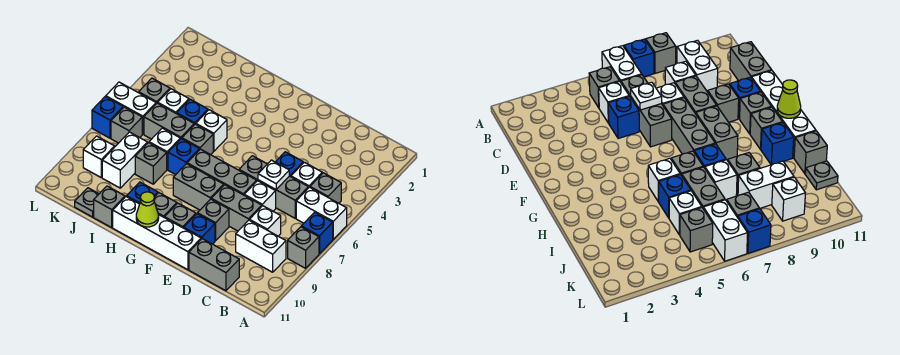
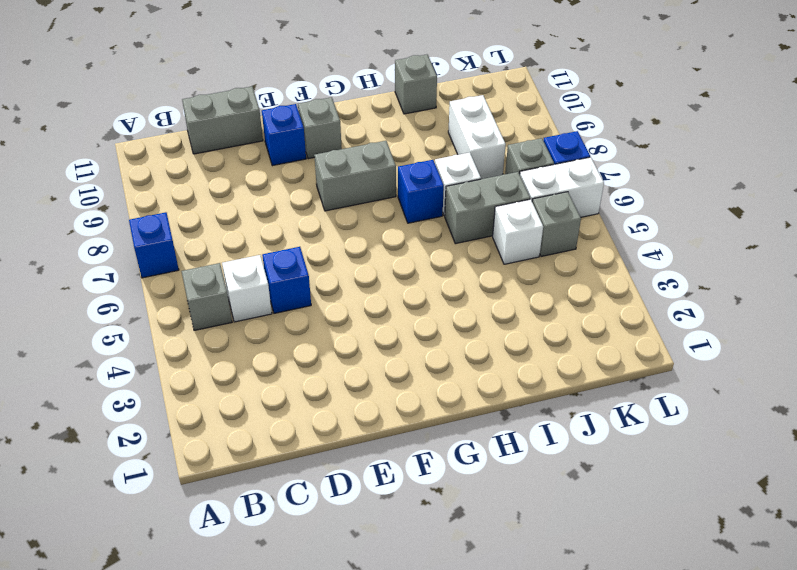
none -> white 1x2 brick [296,187,347,239]
none -> grey 1x1 brick [288,227,319,268]
none -> white 1x2 brick [236,220,286,272]
none -> grey 1x3 brick [239,156,308,218]

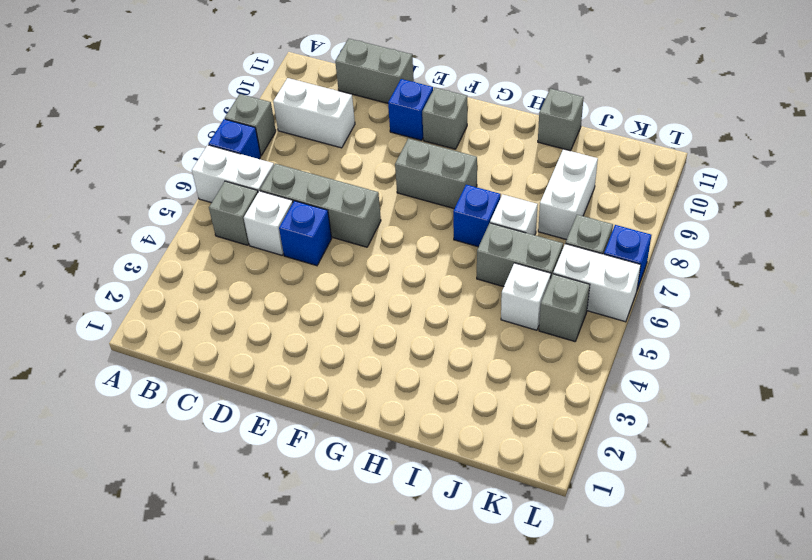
none -> white 1x1 brick [250,206,281,236]
none -> white 1x1 brick [244,181,276,211]
none -> grey 1x2 brick [212,185,262,231]
none -> grey 1x3 brick [187,149,257,195]

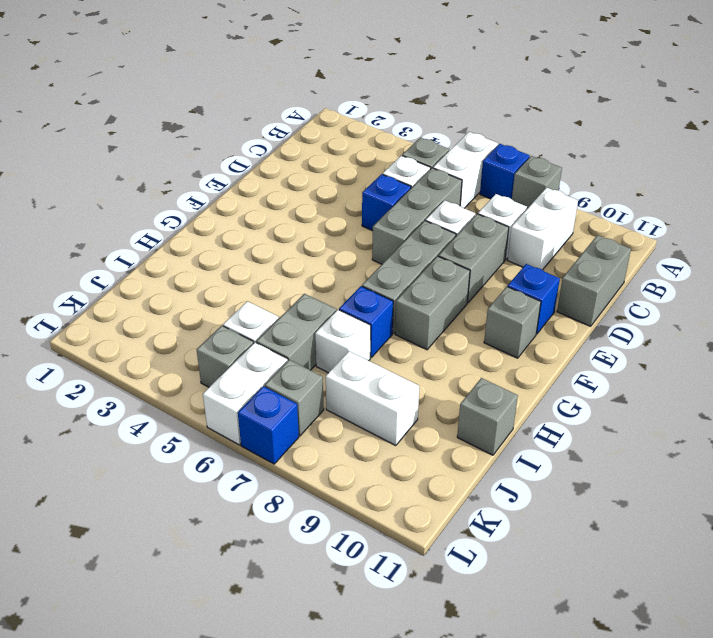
none -> grey 1x1 brick [198,199,229,241]
none -> white 1x4 brick [113,197,201,270]
none -> grey 1x1 brick [154,193,177,218]
none -> white 1x1 brick [196,110,227,151]

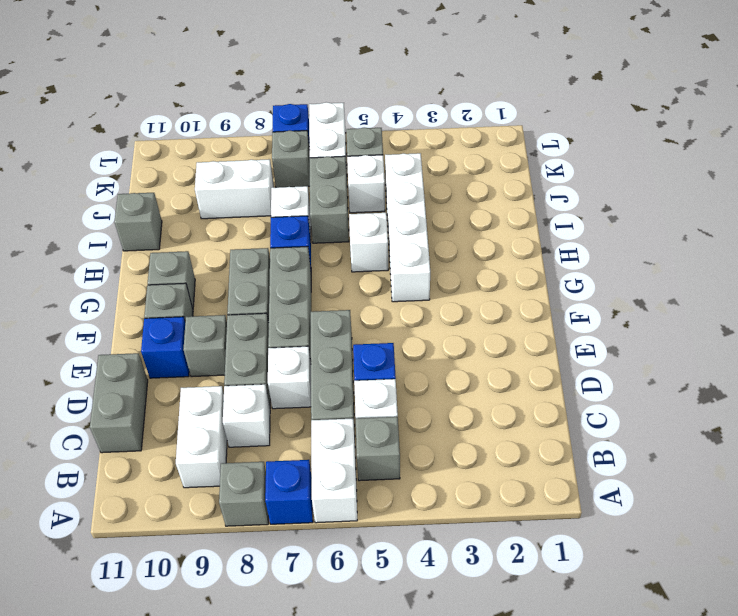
white 1x4 brick [385,153,430,302] -> white 1x4 brick moved to [113,197,201,270]
none -> grey 1x1 brick [182,124,213,155]
none -> blue 1x1 brick [127,182,158,204]
none -> blue 1x1 brick [177,99,208,125]
none -> grey 1x1 brick [135,143,167,184]

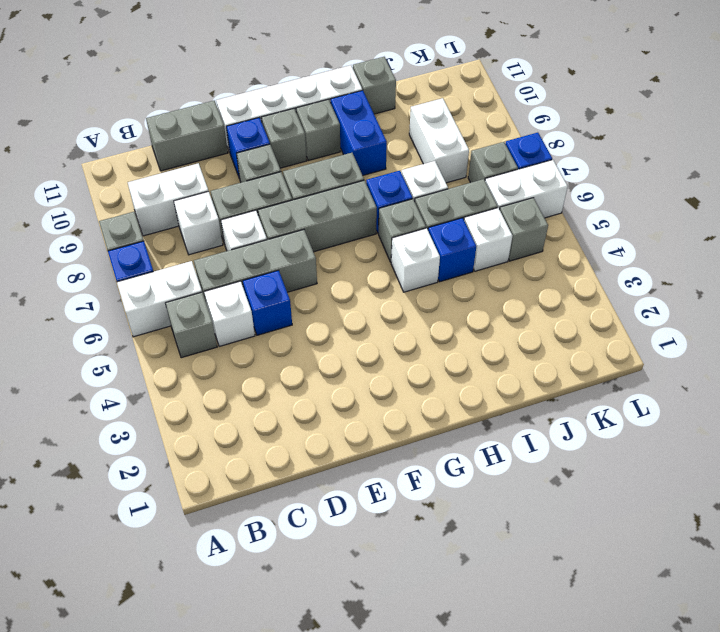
blue 1x2 brick [331,90,387,175] -> blue 1x1 brick [127,182,158,204]
none -> grey 1x1 brick [135,143,167,184]
none -> grey 1x1 plate [75,188,99,217]
none -> white 1x1 brick [83,136,115,177]
none -> white 1x1 plate [258,160,289,189]

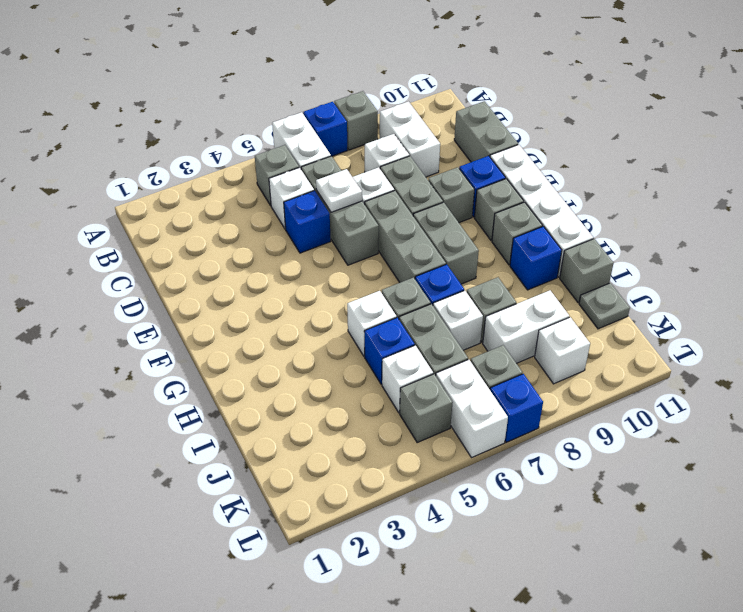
none -> lime 1x1 cone [136,192,159,227]

